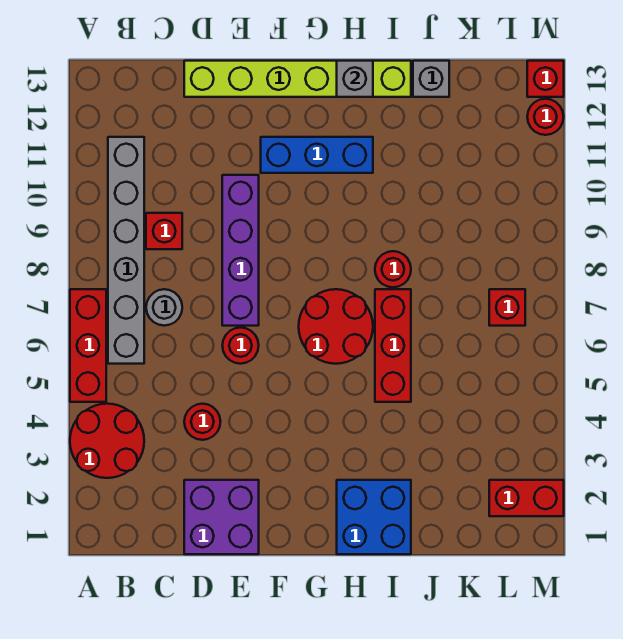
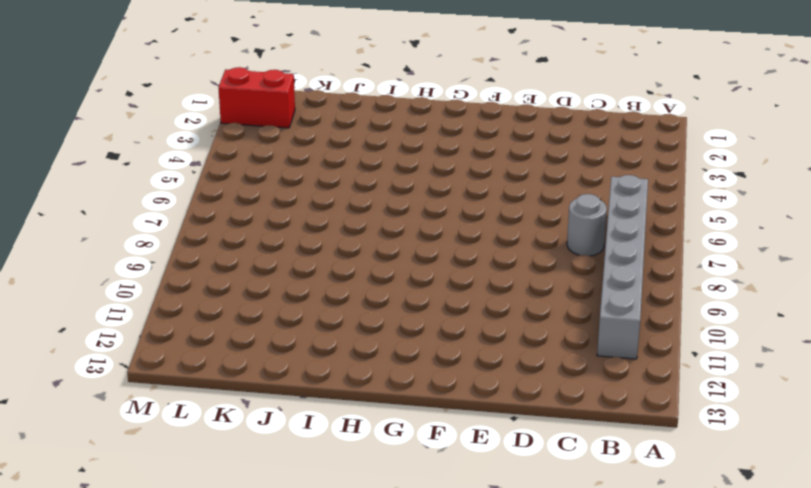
none -> red 2x2 round brick [70,404,144,478]
none -> red 1x3 brick [70,289,106,402]
none -> red 1x1 brick [146,213,182,249]

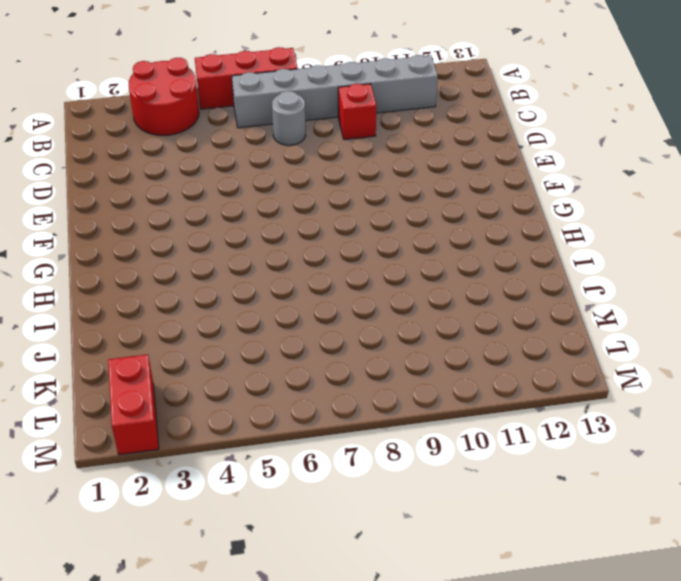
none -> purple 2x2 brick [184,480,259,554]
none -> red 1x1 round brick [184,404,221,440]
none -> lime 1x6 brick [184,61,411,97]

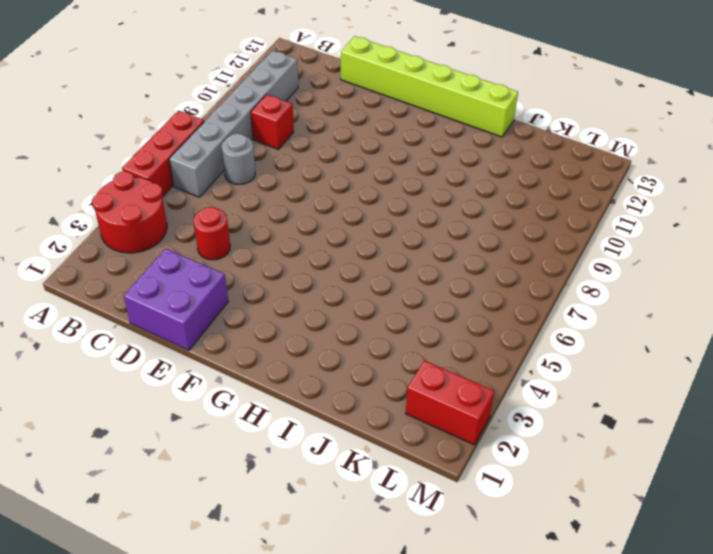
none -> red 1x1 round brick [222,327,259,364]
none -> purple 1x4 brick [222,175,259,326]
none -> blue 1x3 brick [261,137,373,173]

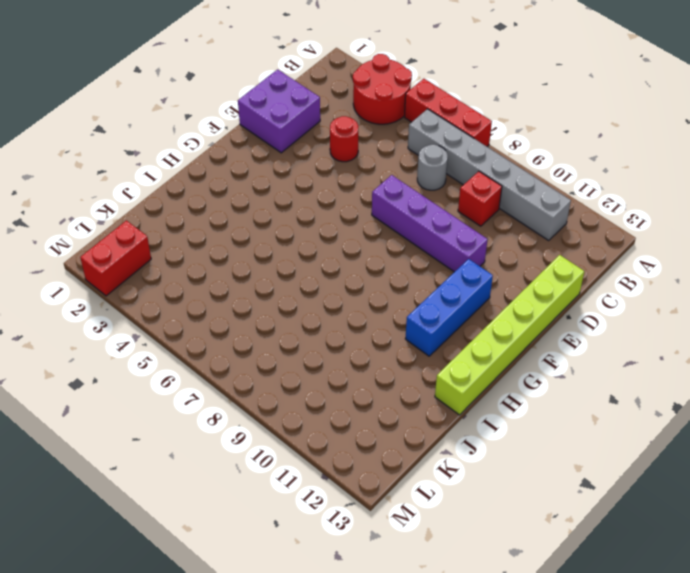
none -> red 1x1 round brick [222,327,259,364]
none -> red 2x2 round brick [299,289,373,364]
none -> blue 2x2 brick [337,480,411,554]

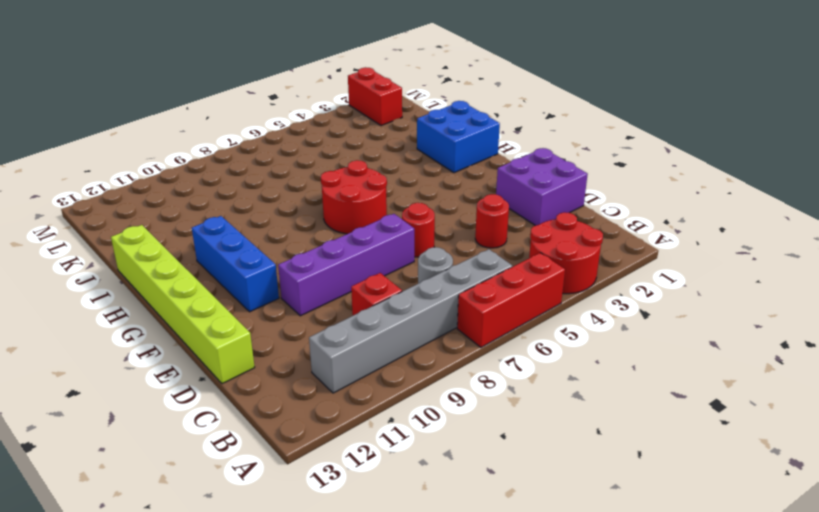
none -> red 1x3 brick [375,289,411,402]
none -> red 1x1 round brick [375,251,411,287]
none -> grey 1x1 brick [413,61,449,97]

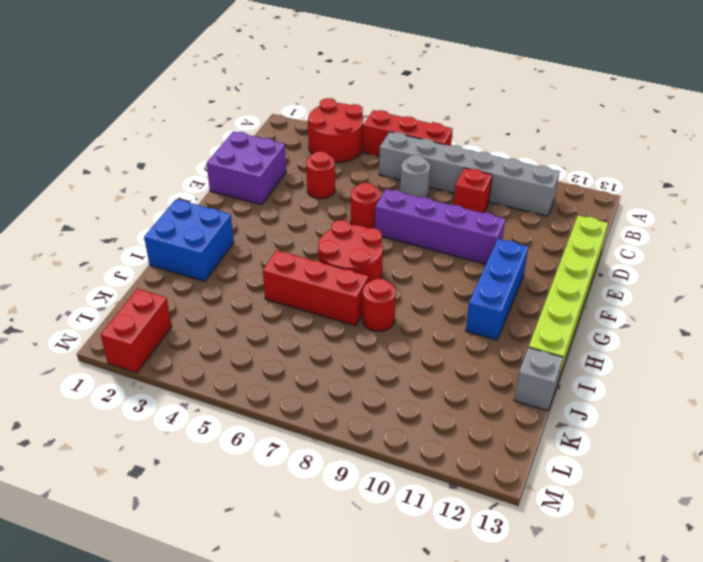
none -> red 1x1 brick [489,289,525,326]
none -> red 1x1 round brick [527,99,564,135]
none -> red 1x1 brick [527,61,564,97]

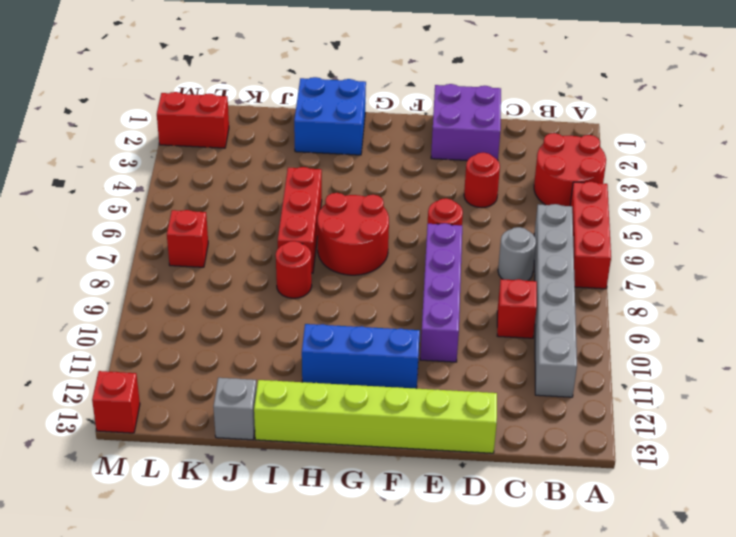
none -> red 1x1 round brick [527,99,564,135]
none -> grey 1x1 brick [337,61,373,97]

